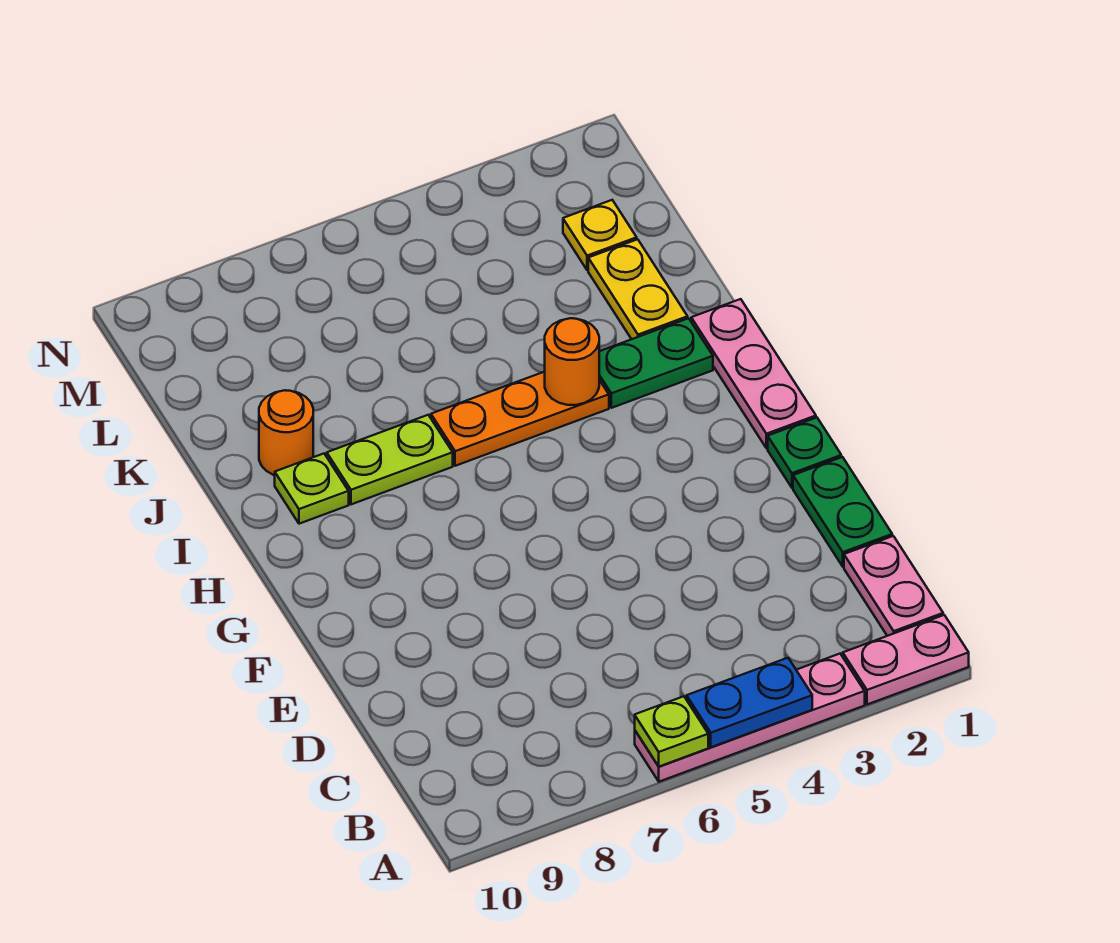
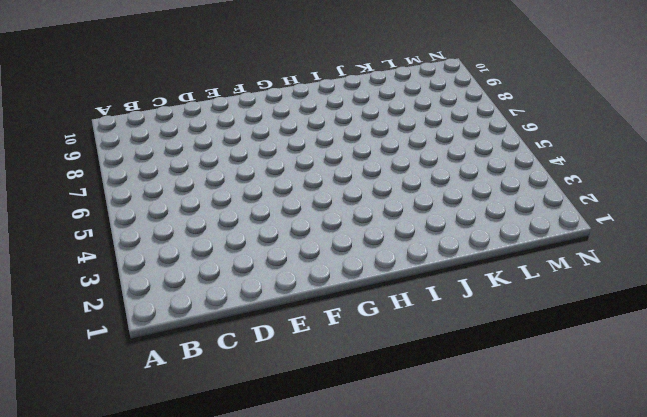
none -> pink 1x2 plate [843,615,969,705]
none -> pink 1x4 plate [635,654,865,782]
none -> pink 1x2 plate [844,536,943,636]

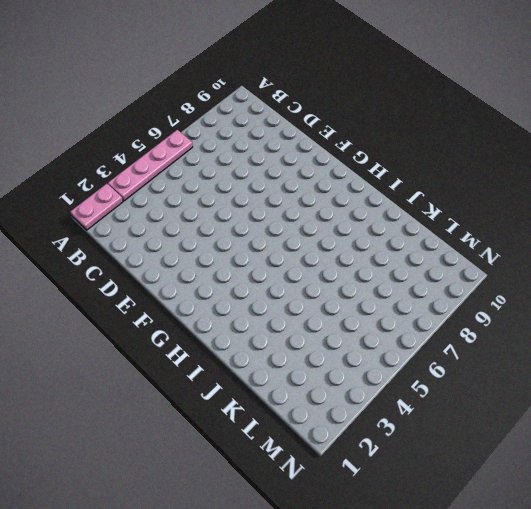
none -> pink 1x2 plate [844,536,943,636]
none -> green 1x2 plate [793,457,892,567]
none -> green 1x1 plate [768,418,841,488]

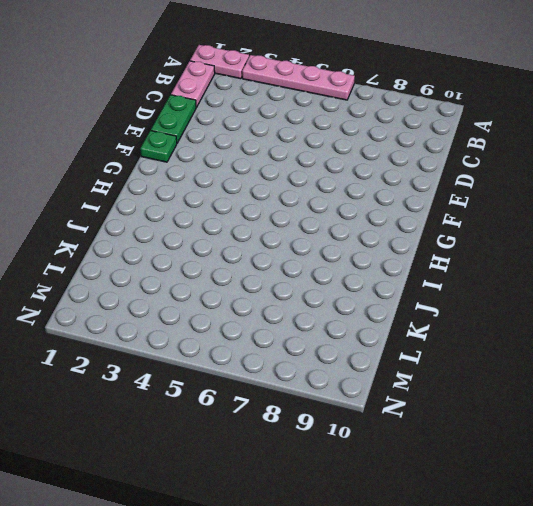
none -> pink 1x3 plate [691,299,816,448]
none -> green 1x2 plate [599,318,713,408]
none -> orange 1x3 plate [431,372,609,466]

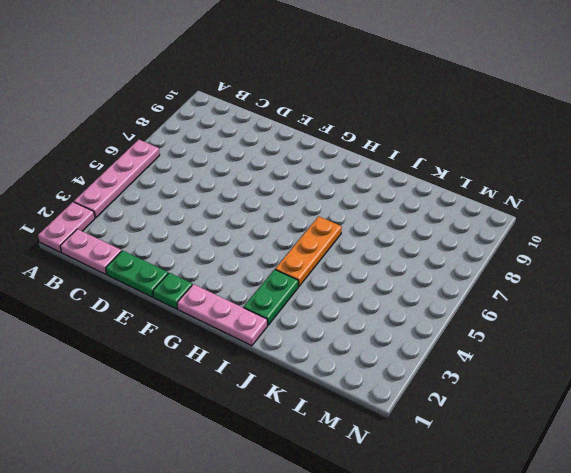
none -> lime 1x2 plate [327,415,453,504]
none -> lime 1x1 plate [275,454,349,524]
none -> yellow 1x2 plate [588,239,688,339]

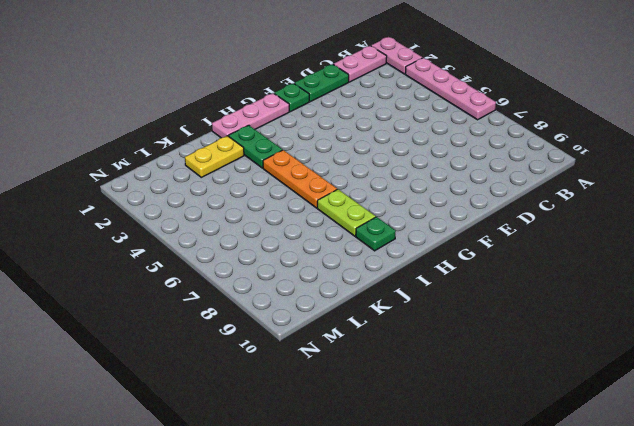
green 1x1 plate [356,217,396,251] -> lime 1x1 plate [275,454,349,524]
none -> orange 1x1 round brick [259,390,313,475]
none -> yellow 1x1 plate [563,200,637,270]
none -> blue 1x2 plate [687,658,812,747]

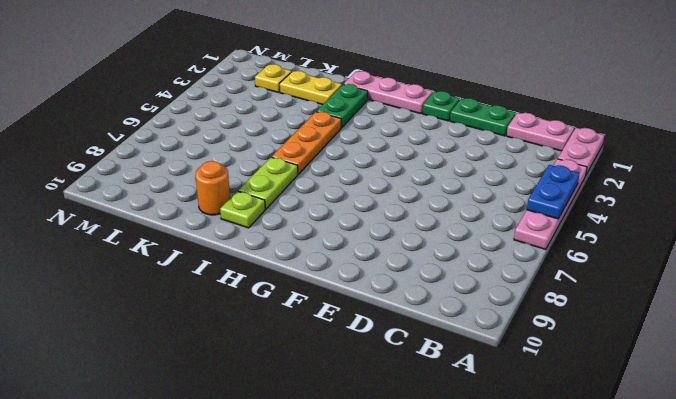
none -> lime 1x1 plate [635,696,708,767]
none -> orange 1x1 round brick [545,318,599,405]

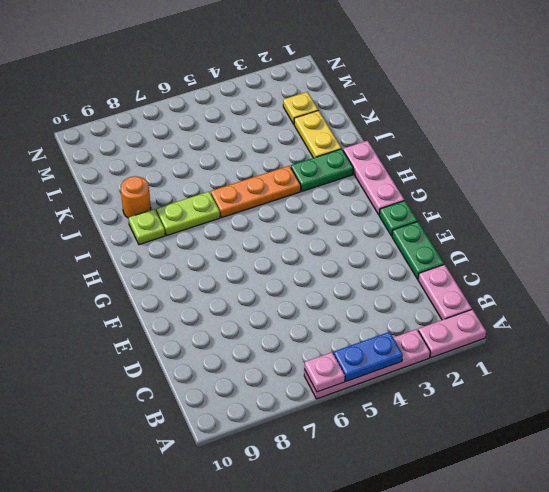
pink 1x1 plate [304,352,345,392] -> lime 1x1 plate [635,696,708,767]
none -> orange 1x1 round brick [545,318,599,405]

